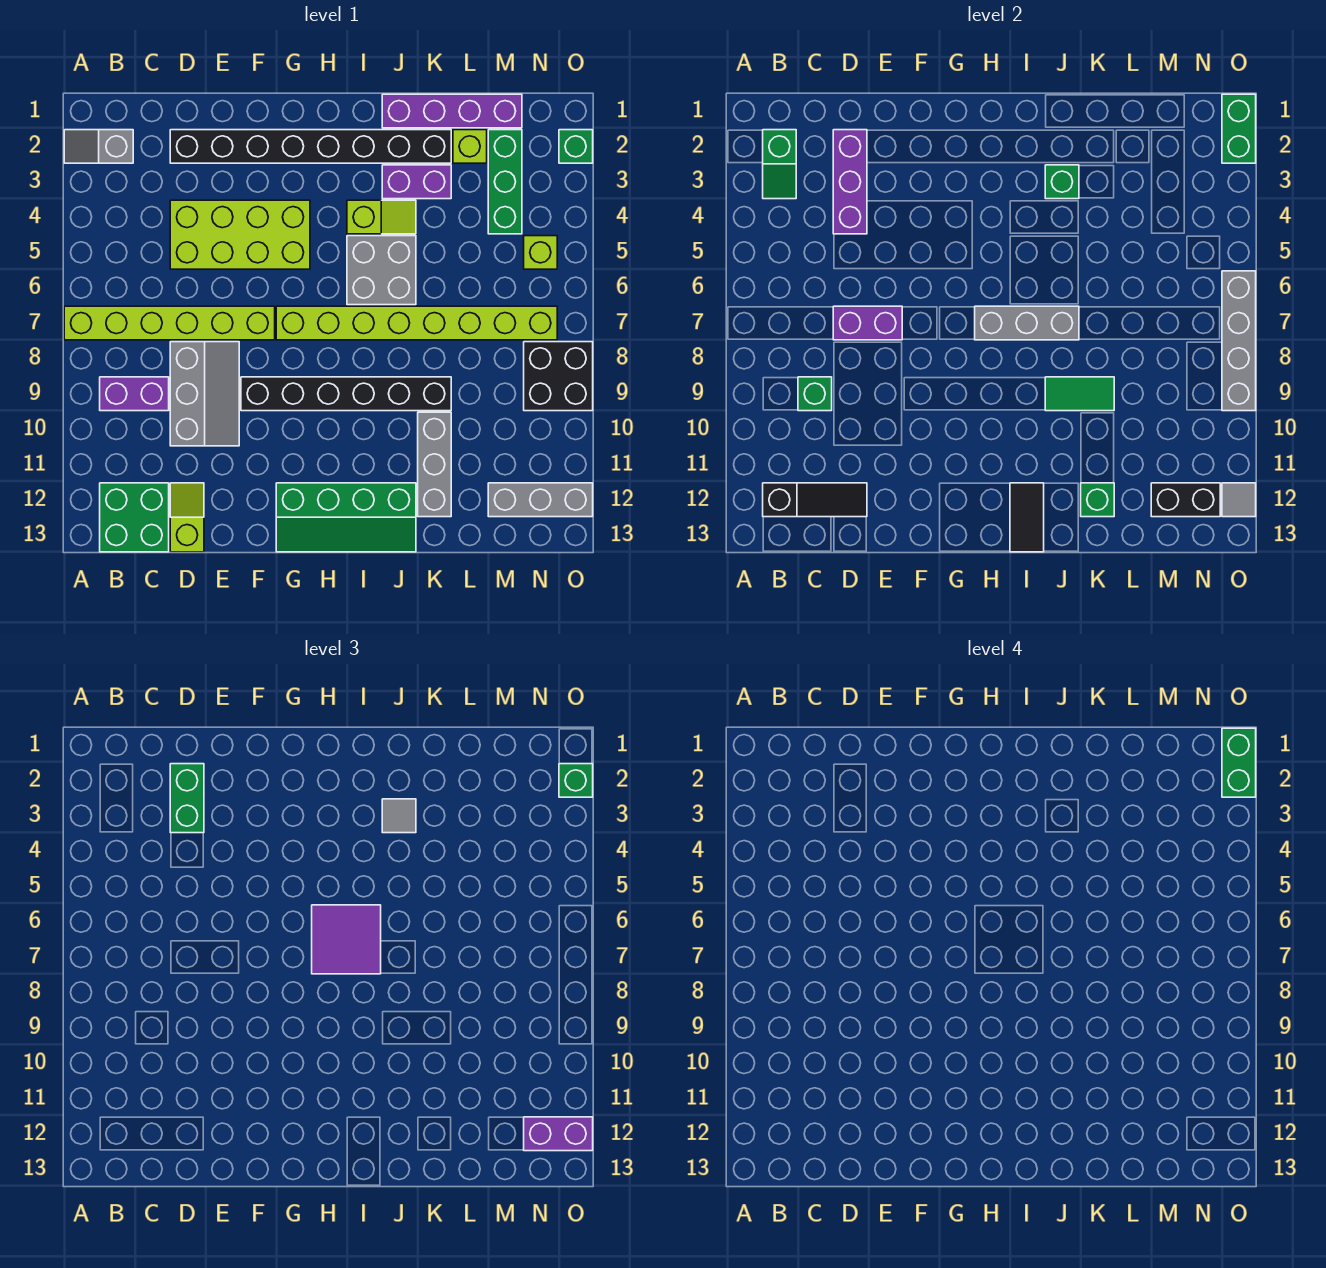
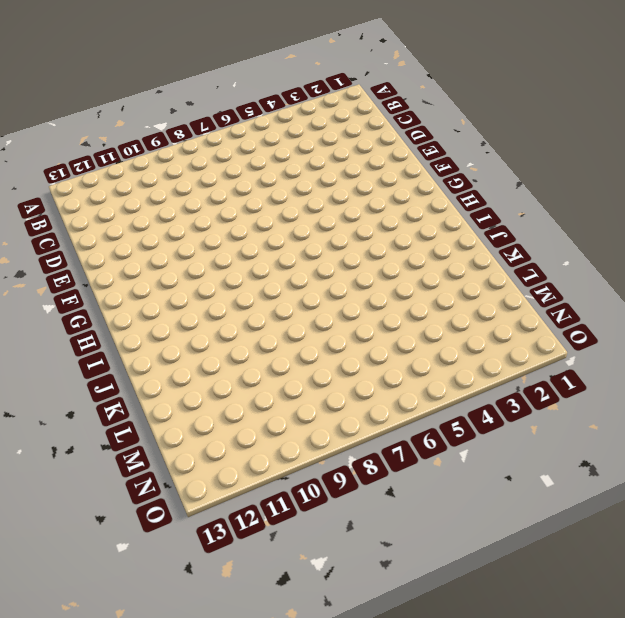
none -> grey 1x2 slope [64,130,133,163]
none -> lime 1x6 brick [64,306,275,340]
none -> purple 1x2 brick [100,377,169,411]
none -> green 2x2 brick [100,483,169,552]

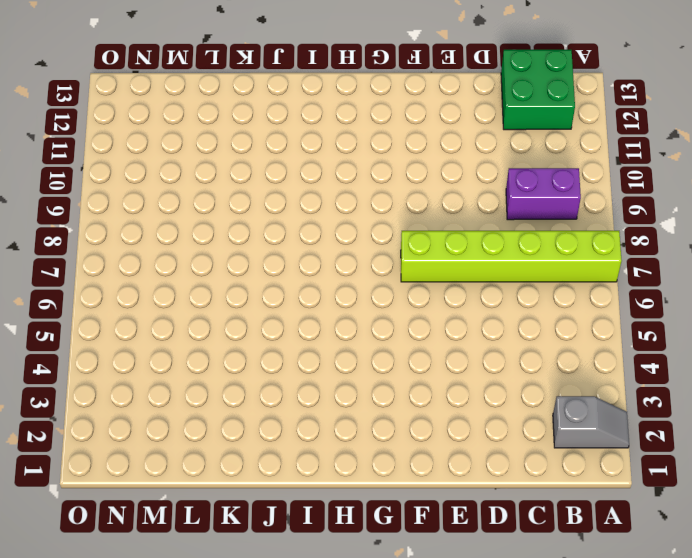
none -> black 1x8 brick [170,130,451,163]
none -> lime 2x4 brick [170,200,310,269]
none -> grey 2x3 slope [170,342,239,446]
none -> lime 1x2 slope [170,483,204,552]

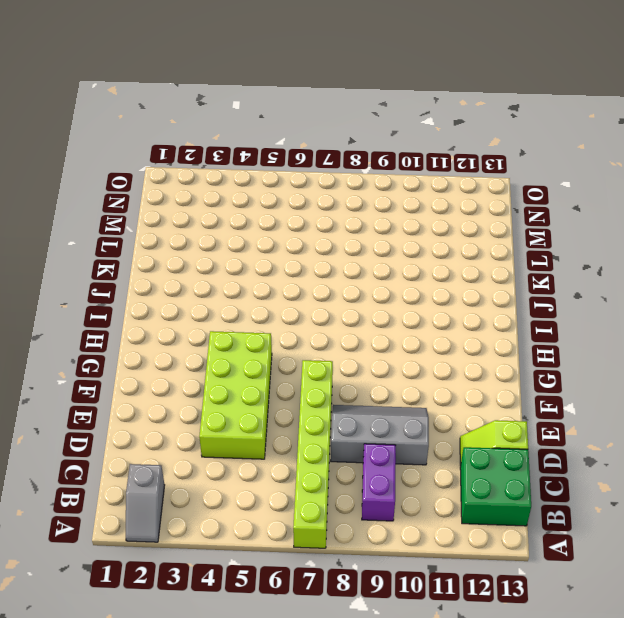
none -> black 1x8 brick [170,130,451,163]
none -> black 1x6 brick [241,377,451,411]
none -> lime 1x8 brick [276,306,557,340]
none -> green 2x4 slope [276,483,416,552]

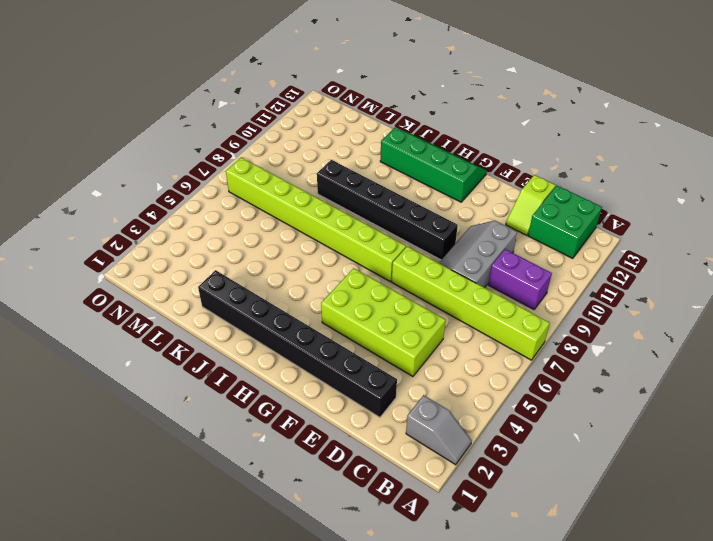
none -> lime 1x2 slope [347,200,416,234]
none -> grey 2x2 brick [347,236,416,305]
none -> purple 1x4 brick [382,94,522,128]
none -> purple 1x2 brick [382,165,451,199]

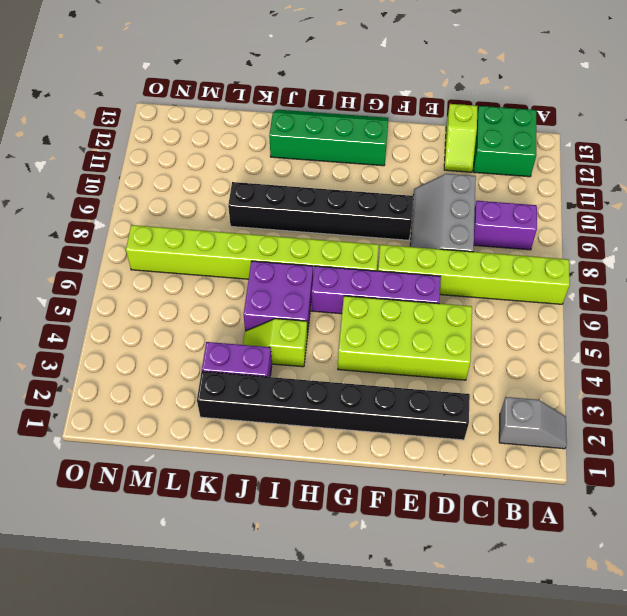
purple 1x4 brick [312,266,441,314] -> purple 1x4 brick moved to [382,94,522,128]
purple 2x2 brick [244,261,313,336] -> grey 2x2 brick [347,236,416,305]
none -> grey 1x3 brick [418,412,451,517]
none -> lime 1x1 brick [453,130,487,163]
none -> green 1x3 brick [488,130,522,234]
none -> grey 1x3 brick [488,483,593,517]

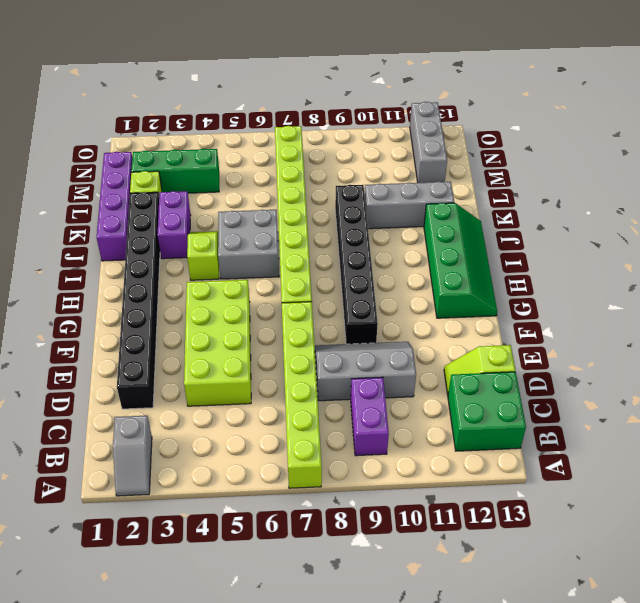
none -> lime 1x1 brick [524,236,557,269]
none -> black 2x2 brick [524,342,593,411]
none -> green 1x1 brick [559,130,593,163]
none -> green 1x2 slope [763,130,796,199]

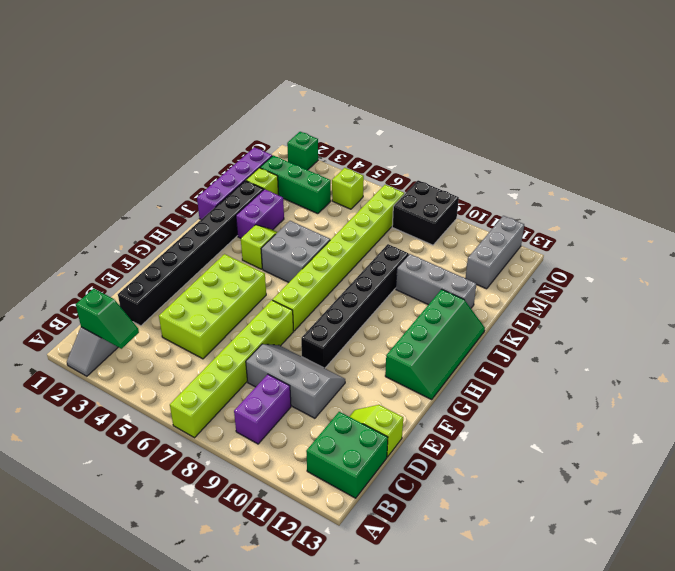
none -> black 1x3 slope [763,483,867,517]
none -> green 1x1 brick [798,377,832,411]
none -> purple 1x3 brick [833,130,867,234]
none -> purple 1x2 brick [833,306,902,340]

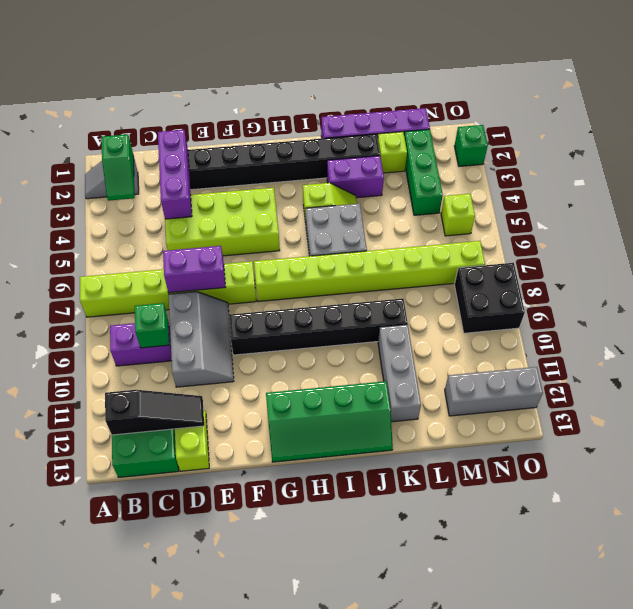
none -> grey 1x3 brick [975,306,1079,340]
none -> black 1x2 tile [1010,483,1044,552]
none -> green 1x1 brick [1045,165,1079,199]
none -> green 1x2 tile [1045,377,1114,411]

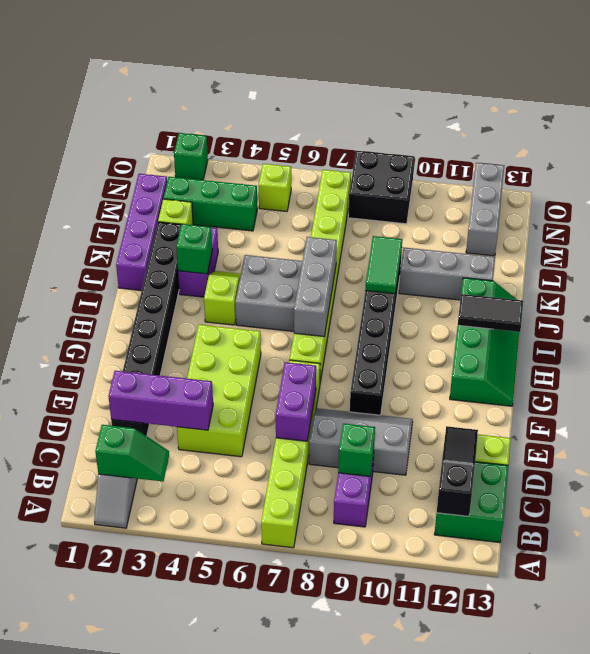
none -> green 1x1 brick [1081,483,1114,517]
none -> black 1x2 brick [1151,483,1220,517]
none -> green 1x2 brick [1222,94,1256,163]
none -> grey 1x4 brick [1222,271,1256,411]

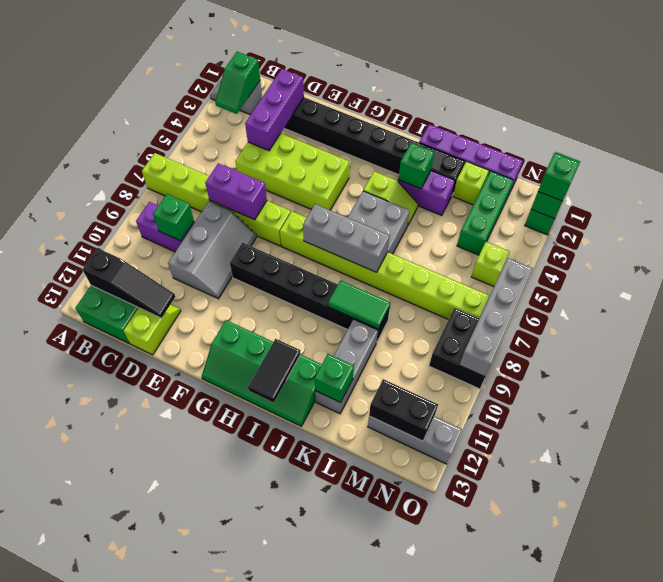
none -> grey 1x1 tile [1222,483,1256,517]
none -> green 1x2 brick [170,764,204,833]
none -> purple 2x2 tile [312,905,381,974]
none -> grey 1x1 tile [382,799,416,833]

